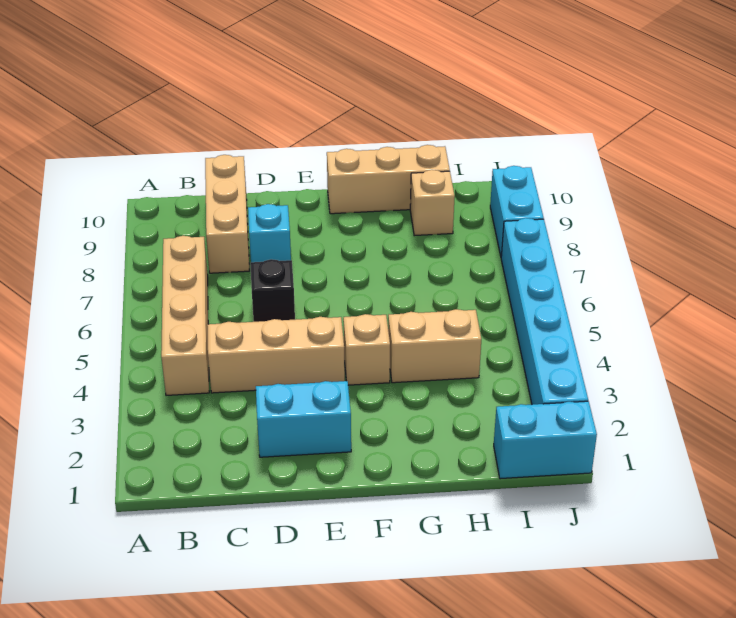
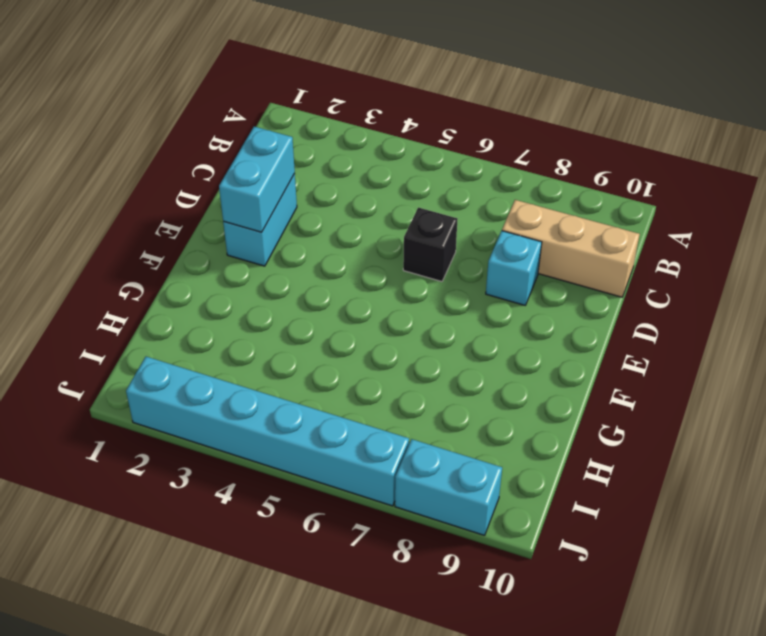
cyan 1x2 brick [219,127,295,232] -> cyan 1x2 brick moved to [494,401,597,479]
none -> tan 1x4 brick [161,236,209,395]
none -> tan 1x3 brick [207,317,345,393]
none -> tan 1x1 brick [343,314,390,385]

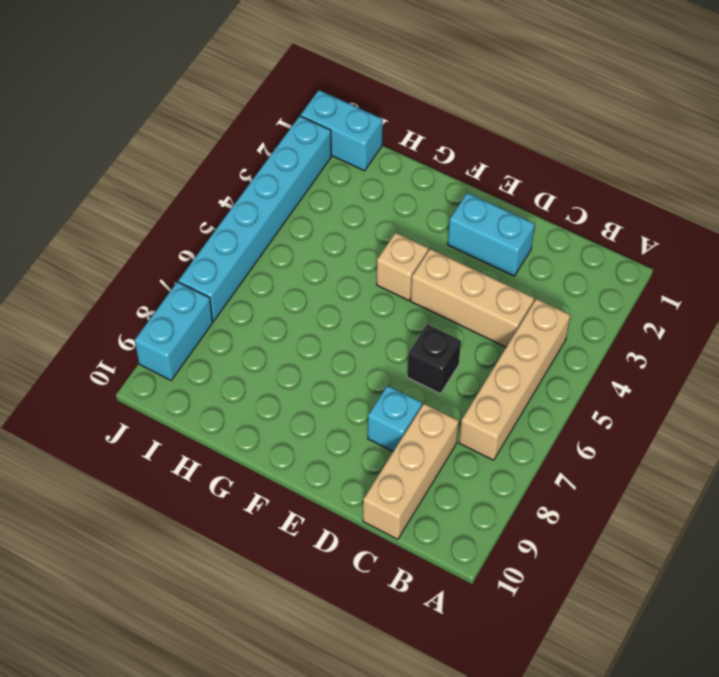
none -> tan 1x3 brick [327,145,450,214]
none -> tan 1x2 brick [388,309,481,383]
none -> tan 1x1 brick [410,170,455,236]

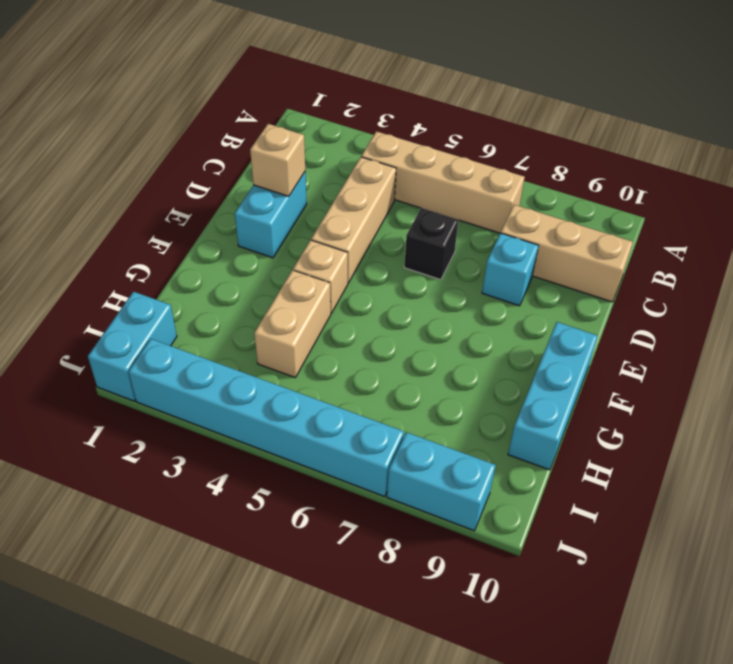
tan 1x1 brick [250,124,305,196] -> tan 1x1 brick moved to [410,170,455,236]
cyan 1x3 brick [508,322,598,470] -> tan 1x3 brick [327,145,450,214]

